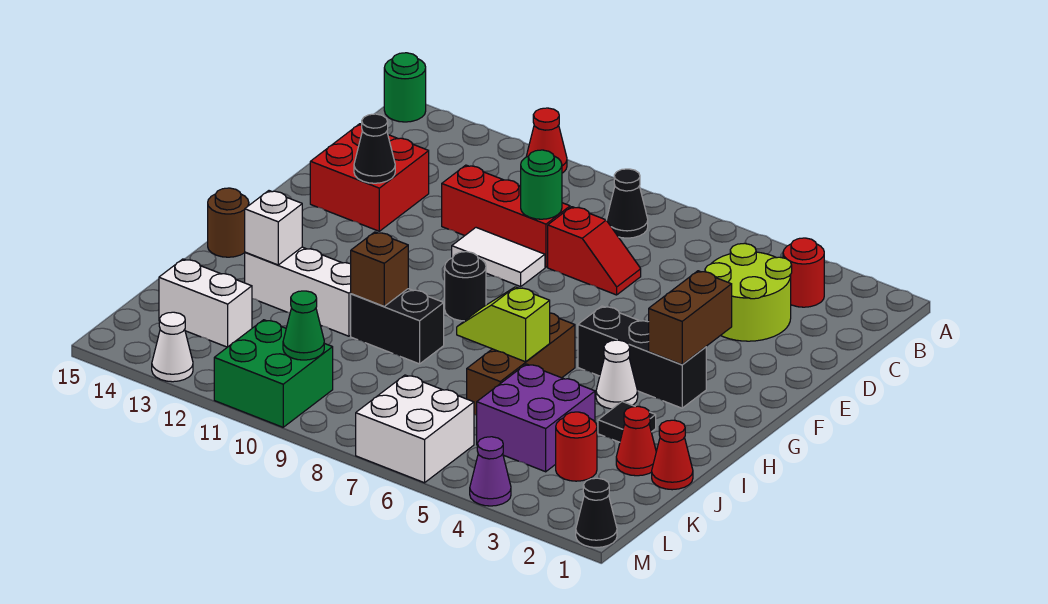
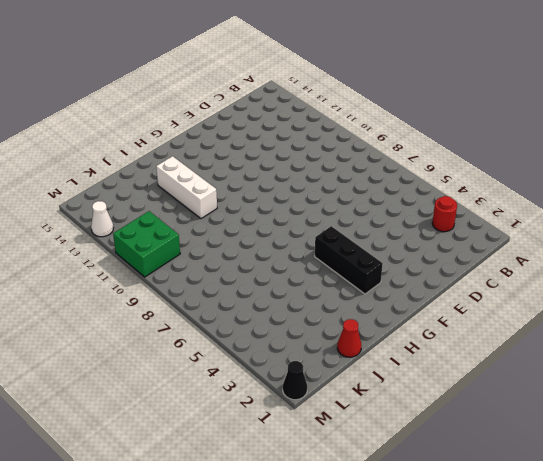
none -> red 1x1 cone [526,108,567,173]
none -> green 1x1 round brick [384,53,426,122]
none -> black 1x1 cone [607,169,648,238]
none -> lime 2x2 round brick [705,243,792,341]

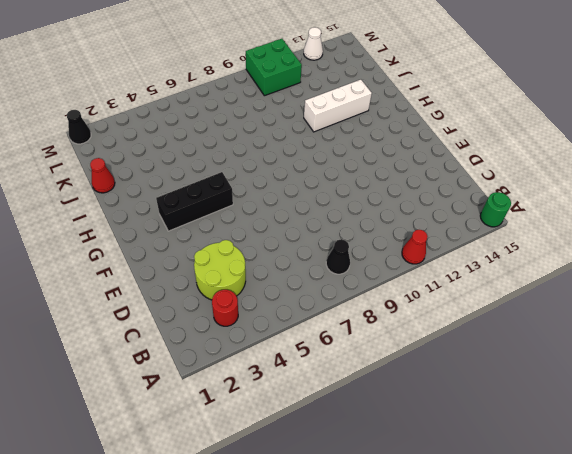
none -> red 1x2 slope [548,207,641,295]
none -> red 1x3 brick [442,165,570,267]
none -> red 2x2 brick [310,124,429,231]
none -> white 1x2 tile [452,228,545,287]

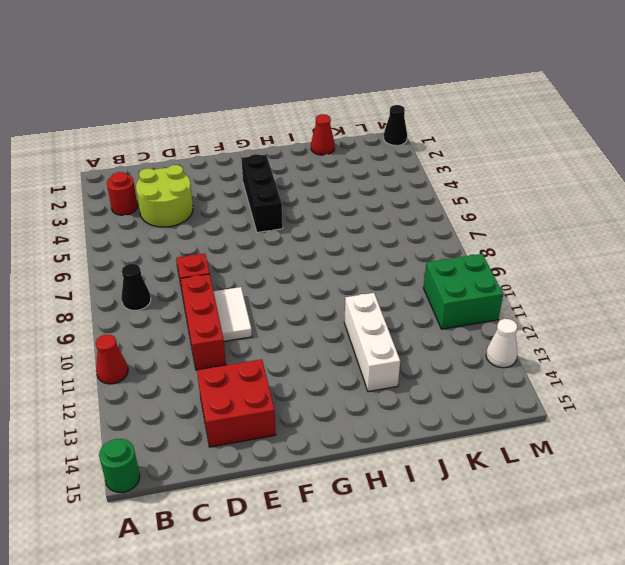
none -> black 1x1 round brick [445,252,486,321]
none -> white 1x1 cone [596,340,638,409]
none -> brown 1x3 brick [467,313,575,415]
none -> brown 1x1 round brick [208,188,249,257]

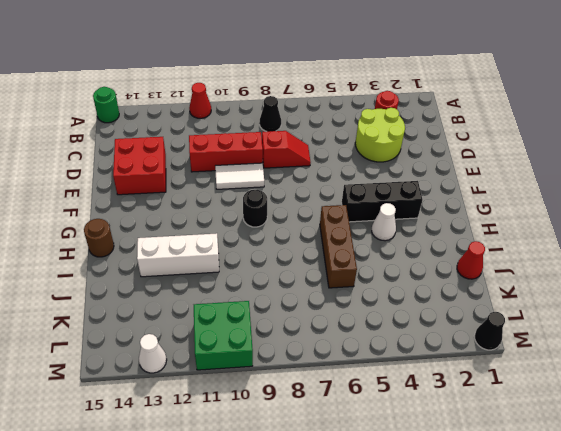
none -> black 1x1 tile [598,402,656,442]
none -> black 1x2 brick [351,289,444,364]
none -> red 1x1 cone [616,406,656,476]
none -> purple 2x2 brick [477,364,595,472]

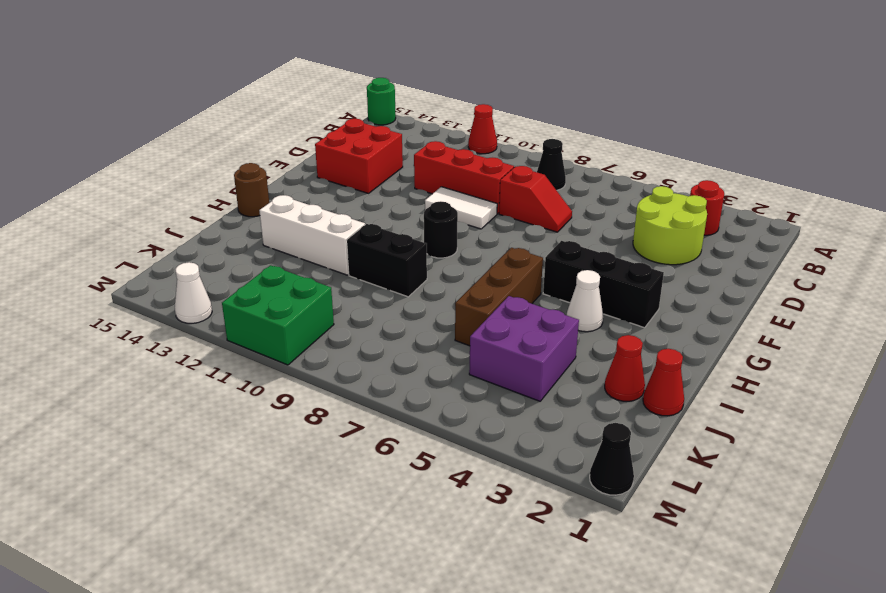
none -> black 1x1 tile [598,402,656,442]
none -> red 1x1 round brick [556,412,597,481]
none -> white 1x2 brick [159,259,252,347]
none -> white 2x2 brick [356,375,474,483]

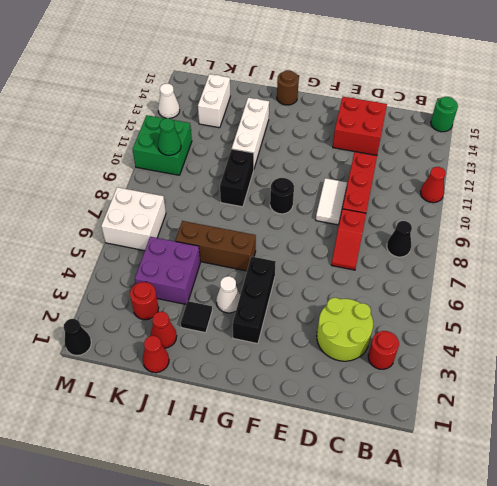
none -> purple 1x1 cone [470,437,511,506]
none -> green 1x1 round brick [521,150,562,219]
none -> black 1x1 cone [354,114,395,183]
none -> brown 1x2 brick [649,271,732,365]

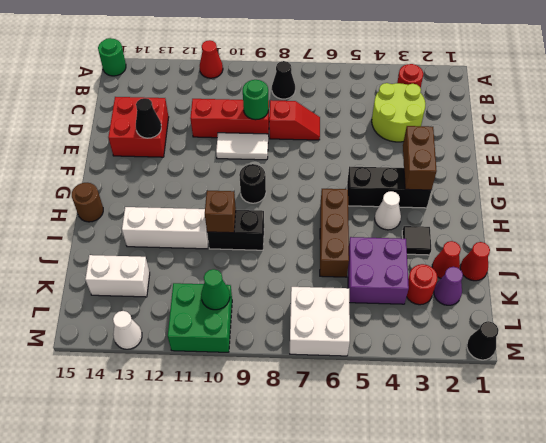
purple 1x1 cone [434,267,463,305] -> purple 1x1 cone moved to [470,437,511,506]
none -> lime 1x2 slope [457,287,550,362]
none -> white 1x1 brick [245,191,302,265]

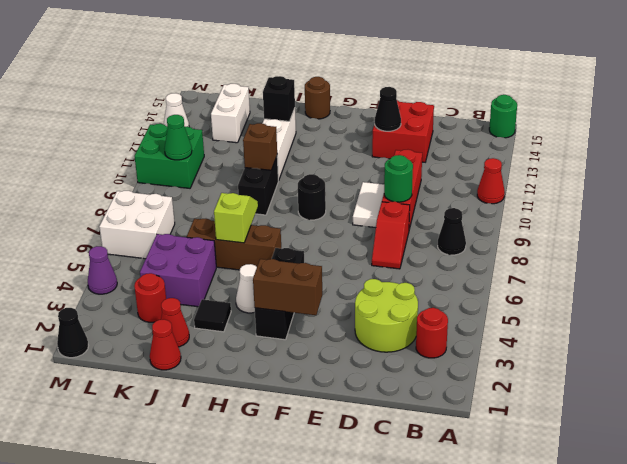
black 1x1 brick [263,76,295,121] -> white 1x1 brick [245,191,302,265]

